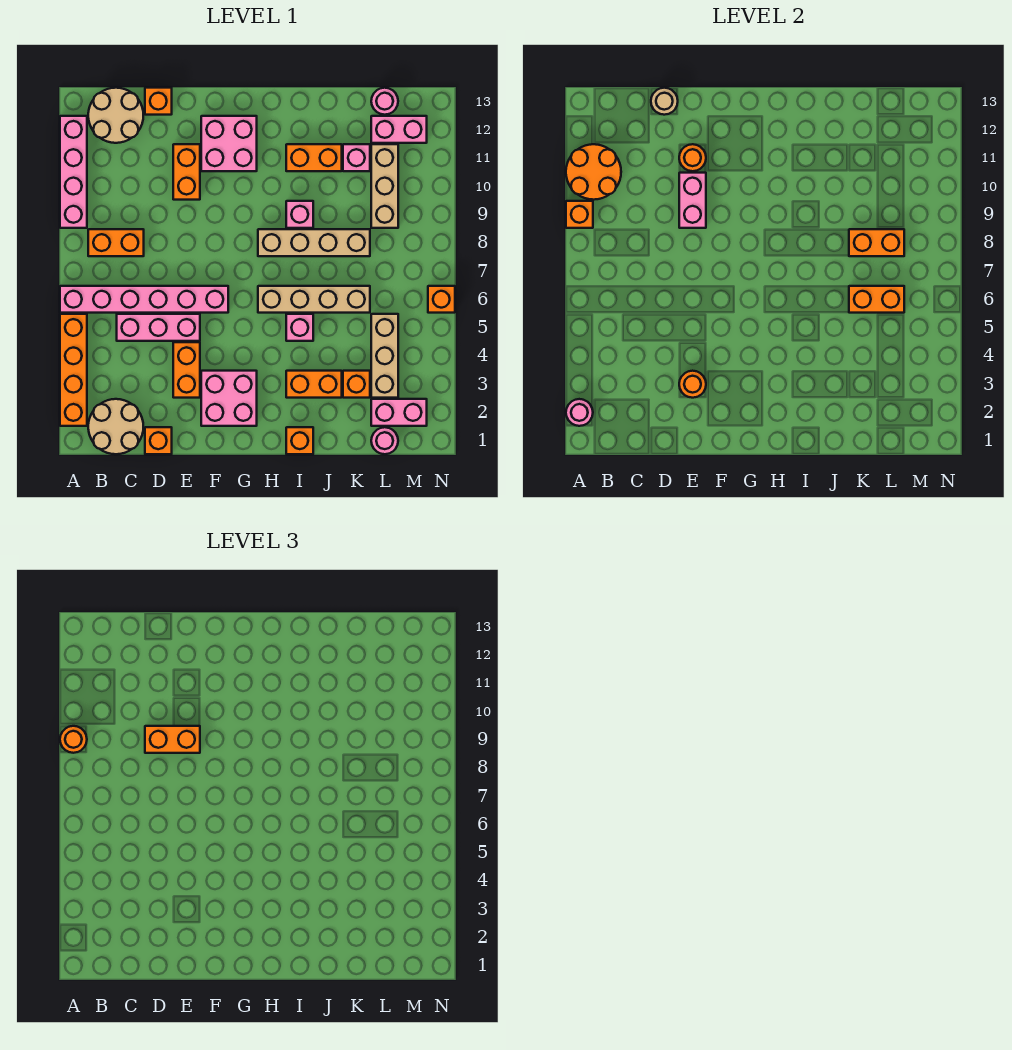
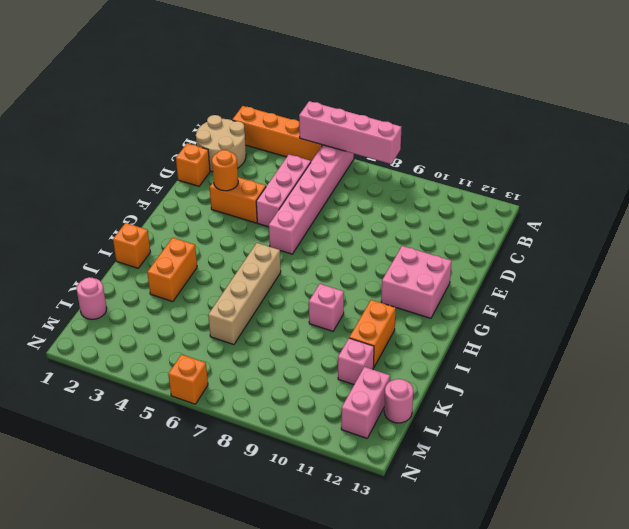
pink 1x4 brick [299,101,401,164] -> pink 1x4 brick moved to [60,116,87,228]
none -> orange 1x2 brick [88,229,144,256]
none -> tan 2x2 round brick [88,88,143,143]
none -> orange 1x1 brick [145,88,172,115]
none -> orange 1x2 brick [173,144,200,200]

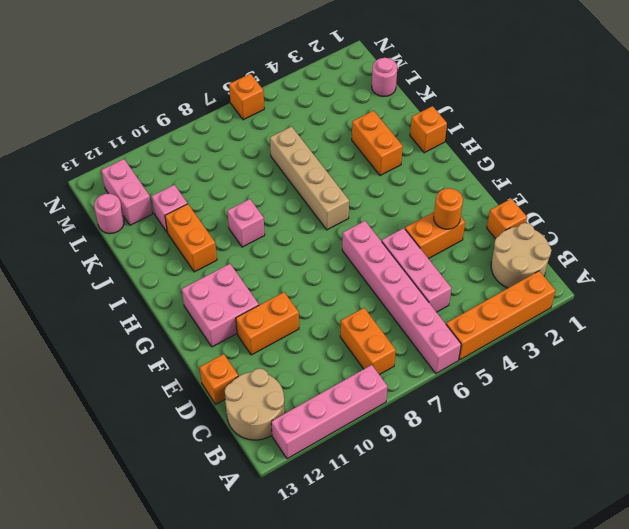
none -> pink 2x2 brick [201,371,257,426]
none -> tan 1x4 brick [258,229,370,256]
none -> pink 1x1 brick [286,314,313,341]
none -> orange 1x1 brick [343,371,370,398]

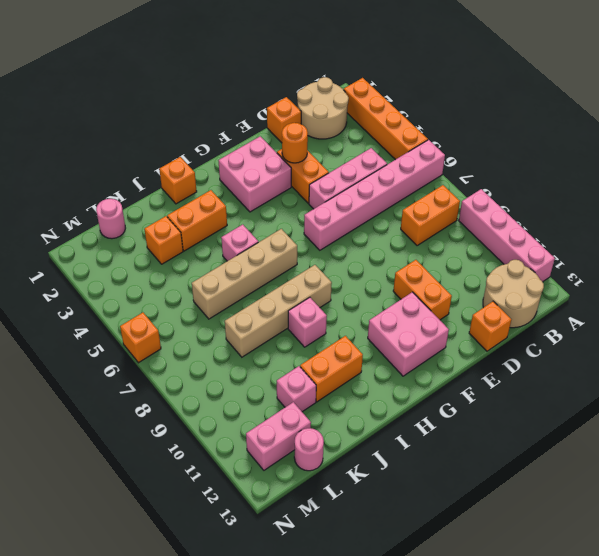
none -> pink 1x2 brick [371,399,427,426]
none -> tan 1x3 brick [371,314,398,398]
none -> tan 1x3 brick [371,144,398,228]
none -> pink 1x1 round brick [566,399,593,426]

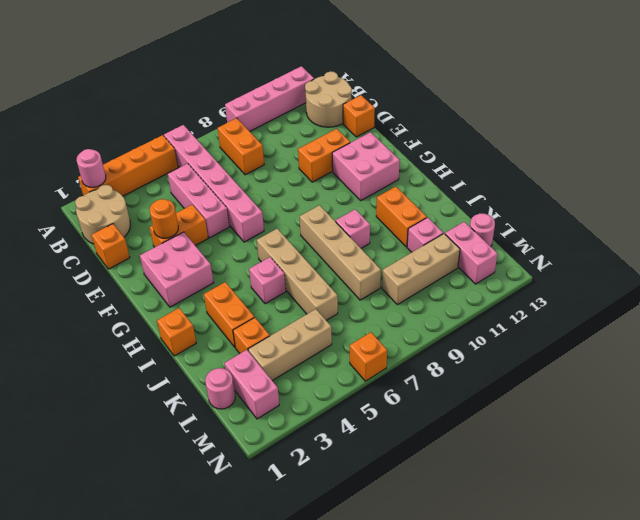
none -> orange 1x1 brick [566,201,593,228]
none -> orange 2x2 round brick [566,144,621,200]
none -> tan 1x1 round brick [651,88,678,115]
none -> pink 1x2 brick [679,173,706,228]

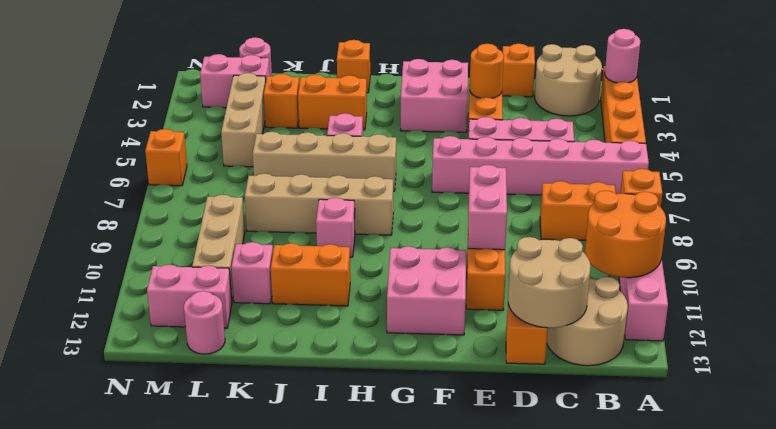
tan 2x2 round brick [508,237,591,328] -> tan 1x1 round brick [651,88,678,115]
none -> orange 1x1 round brick [679,144,706,171]
none -> orange 1x2 brick [849,286,904,313]
none -> orange 1x2 brick [849,229,904,256]
none -> orange 1x1 round brick [60,726,87,753]

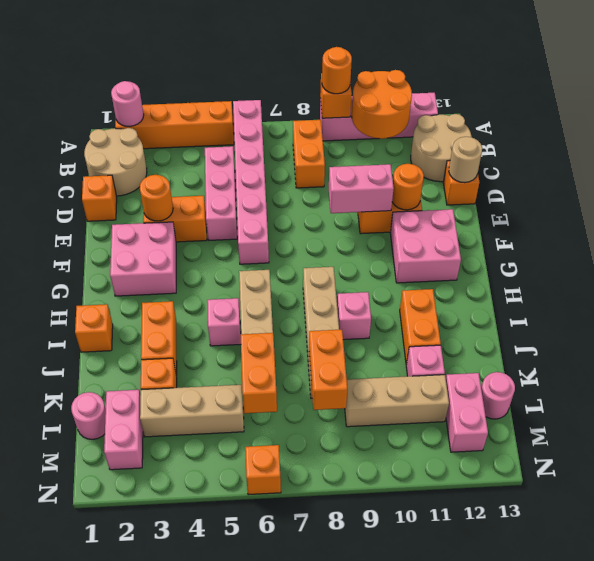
none -> orange 1x2 brick [145,726,200,753]

